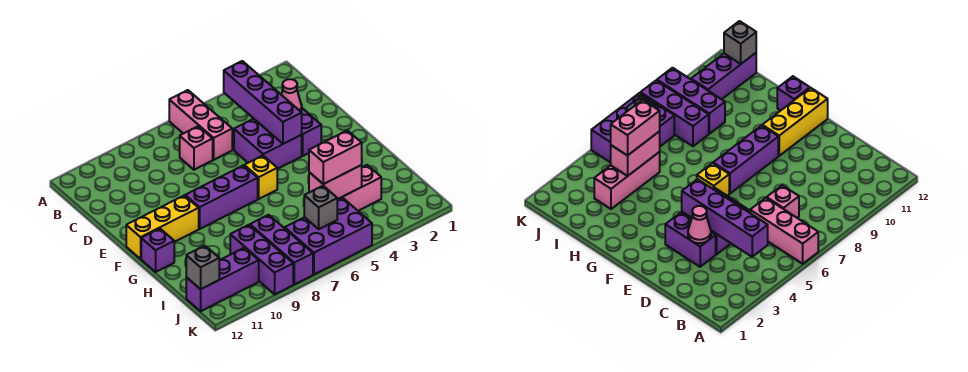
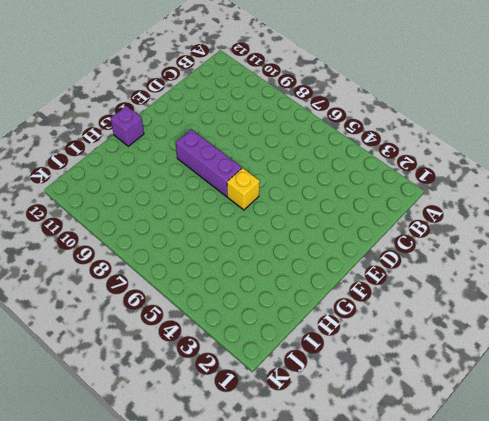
none -> pink 1x3 brick [169,90,232,160]
none -> pink 1x1 brick [180,126,213,170]
none -> purple 1x2 brick [301,108,321,156]

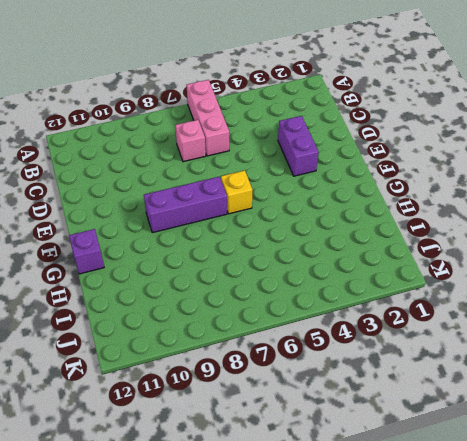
none -> purple 2x2 brick [234,119,302,169]
none -> yellow 1x3 brick [126,195,199,259]
none -> pink 1x3 brick [337,165,381,211]

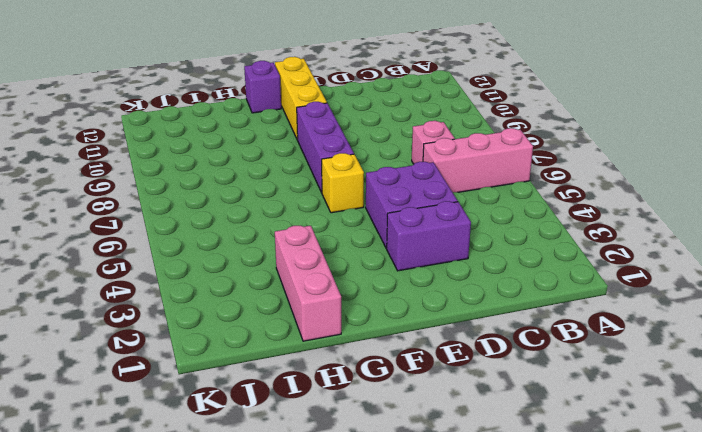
pink 1x3 brick [275,226,341,341] -> pink 1x3 brick moved to [337,165,381,211]
none -> purple 1x3 brick [250,215,313,284]
none -> purple 1x3 brick [230,225,293,294]
none -> purple 2x3 brick [285,198,372,274]

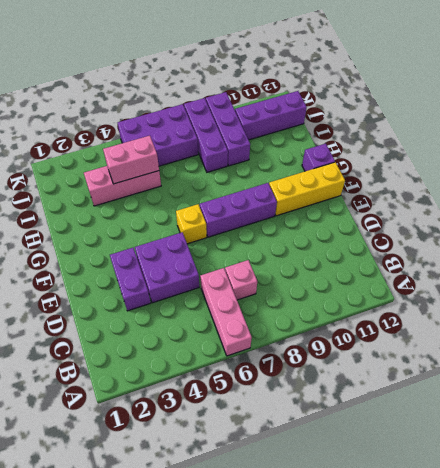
none -> purple 1x4 brick [224,61,302,144]
none -> pink 1x1 cone [281,79,302,112]
none -> grey 1x1 brick [304,186,337,229]

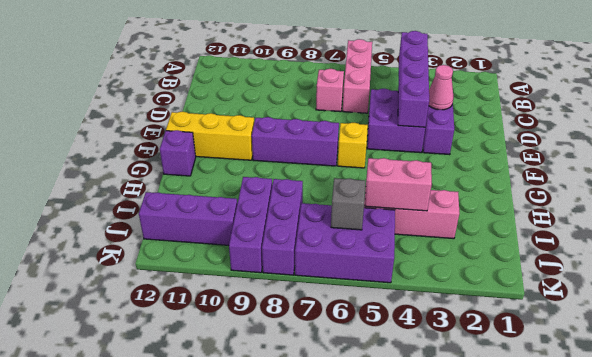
none -> grey 1x1 brick [186,246,219,289]
none -> pink 1x2 brick [309,130,362,184]

